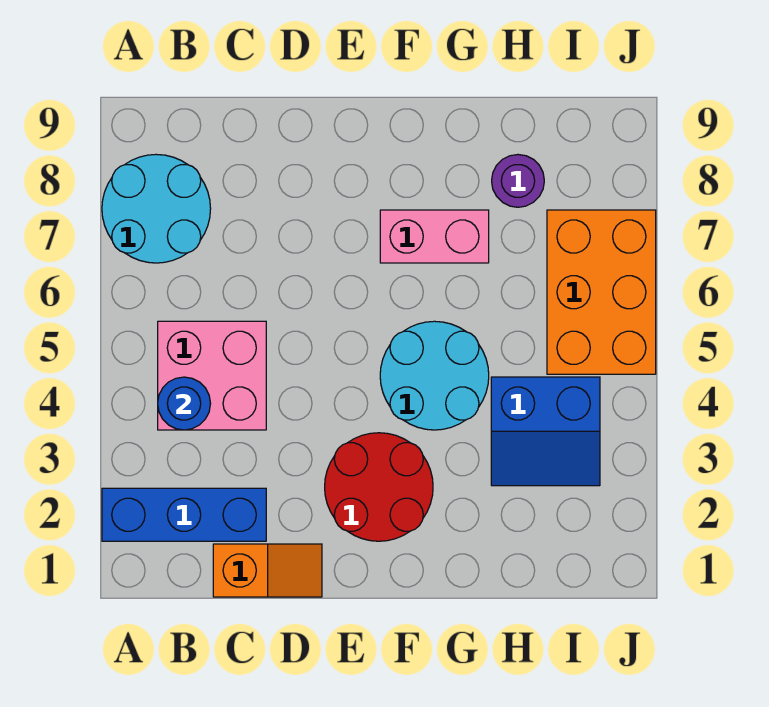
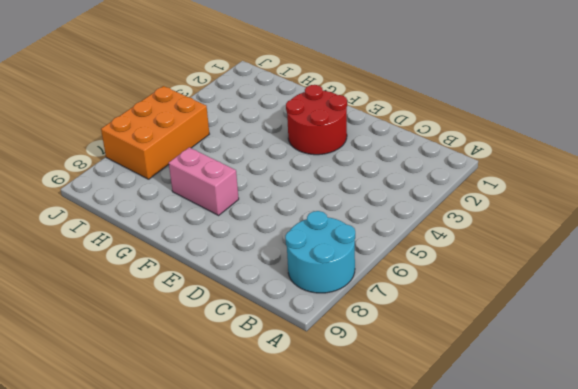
none -> blue 1x3 brick [102,488,266,541]
none -> pink 2x2 brick [158,321,266,430]

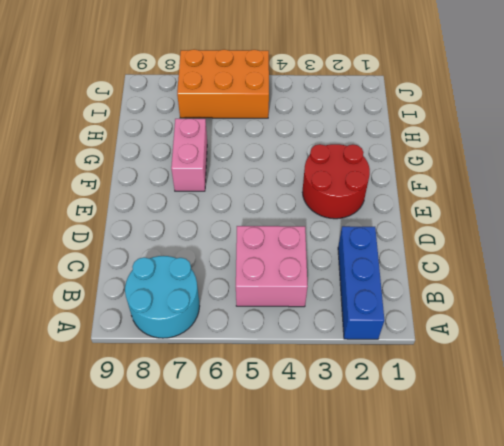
none -> orange 1x2 slope [213,544,322,597]
none -> cyan 2x2 round brick [380,321,489,430]

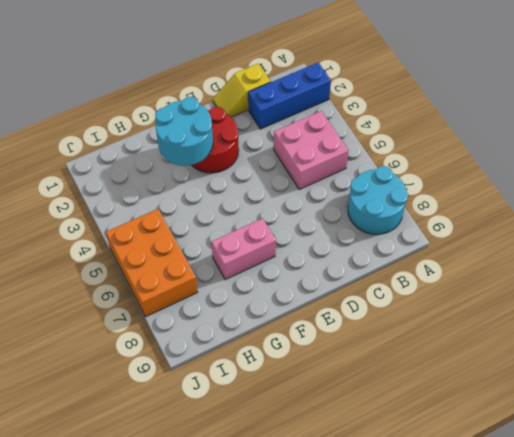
yellow 1x2 slope [213,63,271,117] -> orange 1x2 slope [213,544,322,597]
cyan 2x2 round brick [155,97,213,166] -> cyan 2x2 round brick moved to [380,321,489,430]
none -> blue 2x2 slope [491,377,600,486]
none -> purple 1x1 round brick [492,155,544,207]

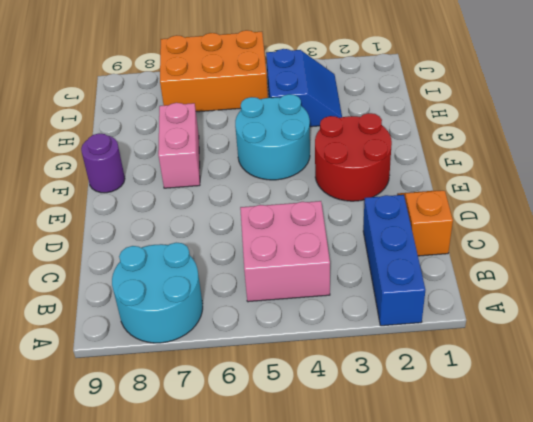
purple 1x1 round brick [81,133,125,193] -> purple 1x1 round brick moved to [492,155,544,207]
none -> blue 1x1 round brick [158,377,211,430]

